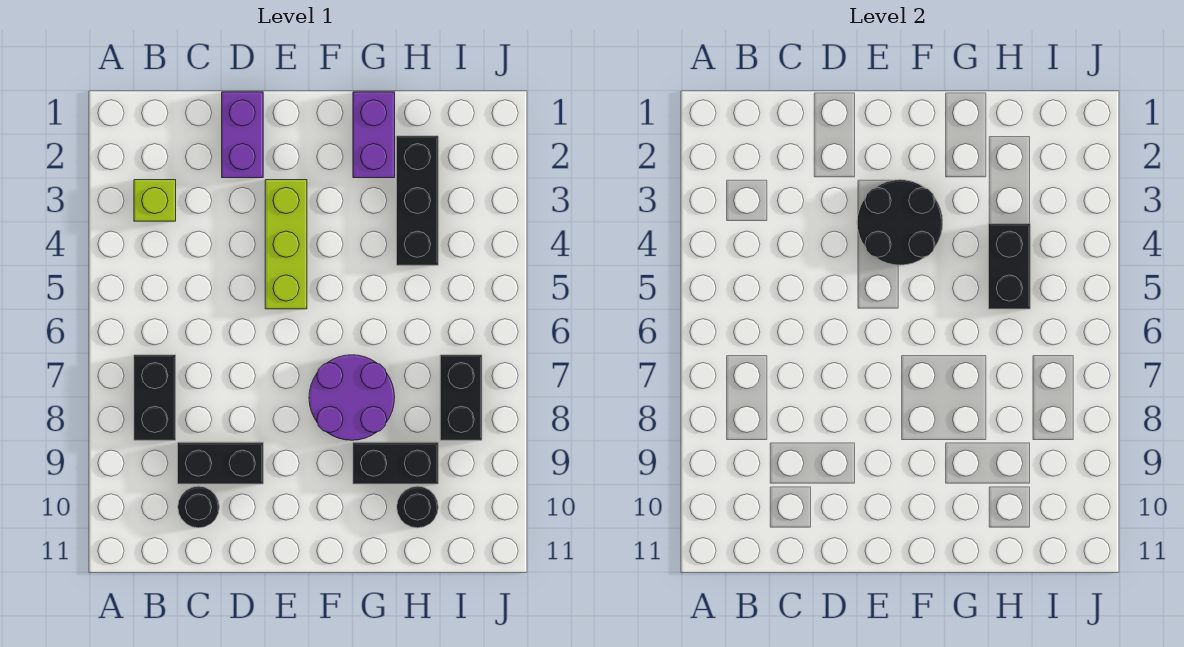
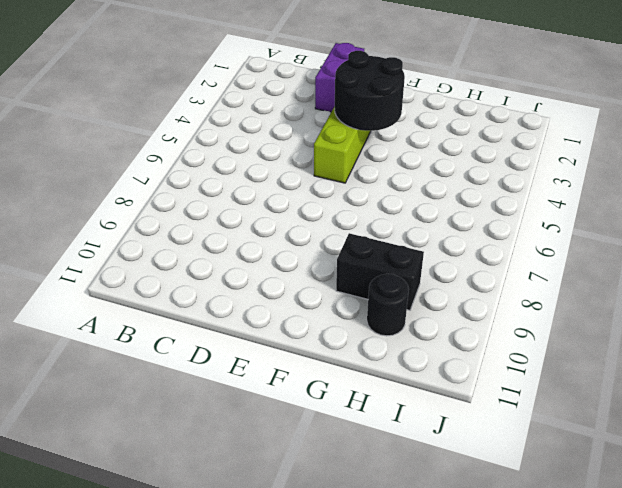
none -> lime 1x1 brick [134,180,176,221]
none -> black 1x2 brick [134,355,176,440]
none -> black 1x2 brick [178,442,263,484]

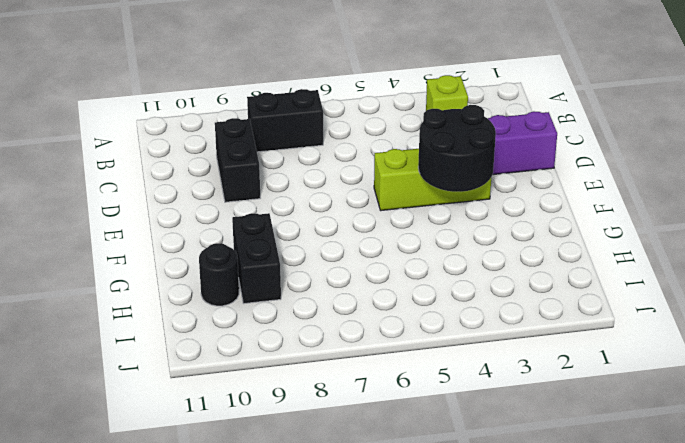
none -> black 1x1 round brick [178,486,219,528]
none -> purple 2x2 round brick [309,355,395,440]
none -> purple 1x2 brick [353,92,395,178]

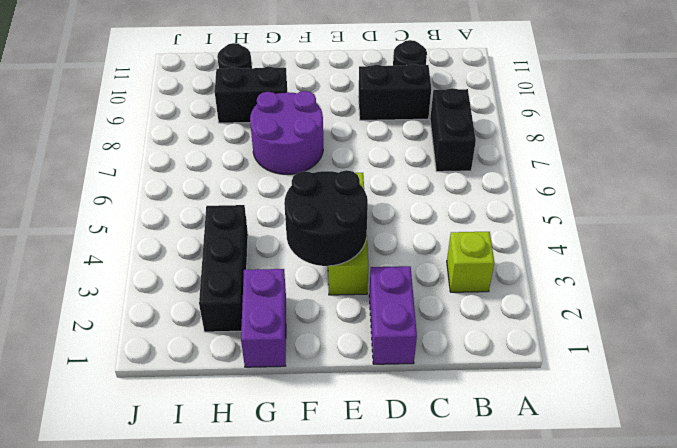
none -> black 1x2 brick [440,355,482,440]
none -> black 1x2 brick [989,224,1030,309]

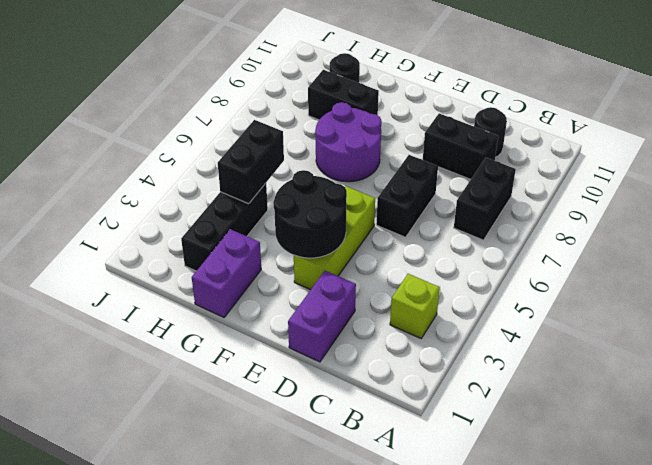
black 1x2 brick [376,155,438,237] -> black 1x2 brick moved to [440,355,482,440]

